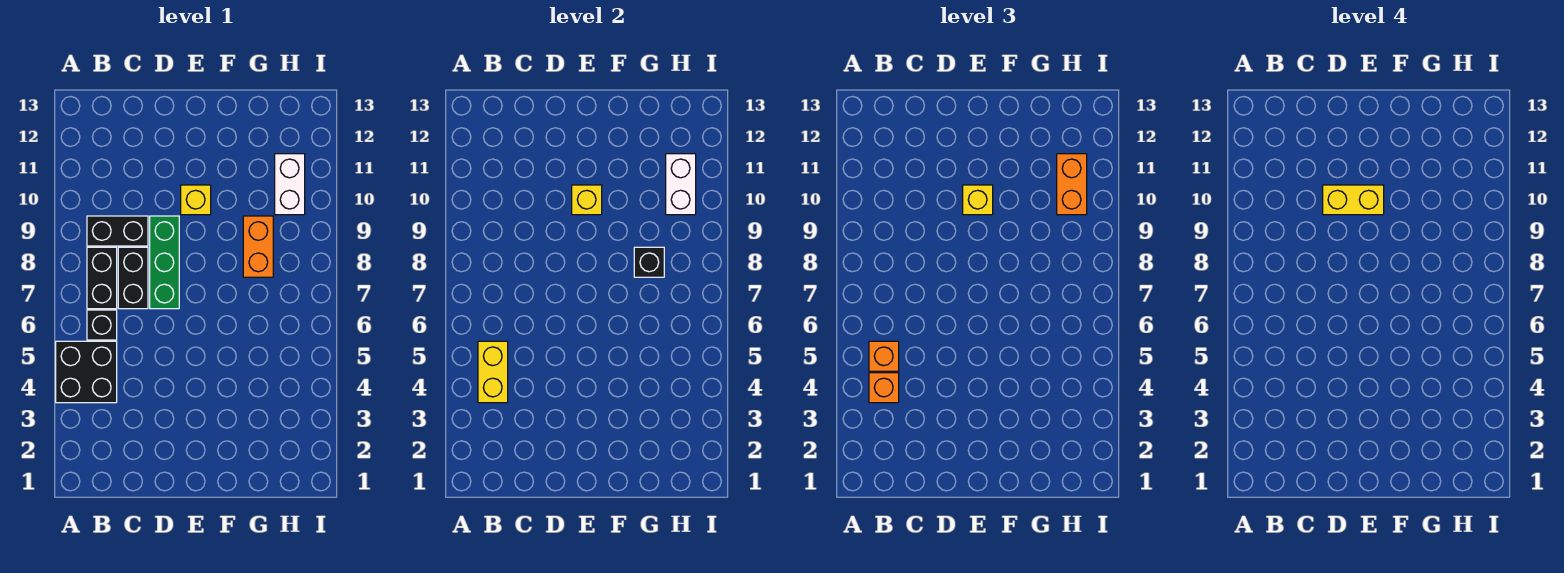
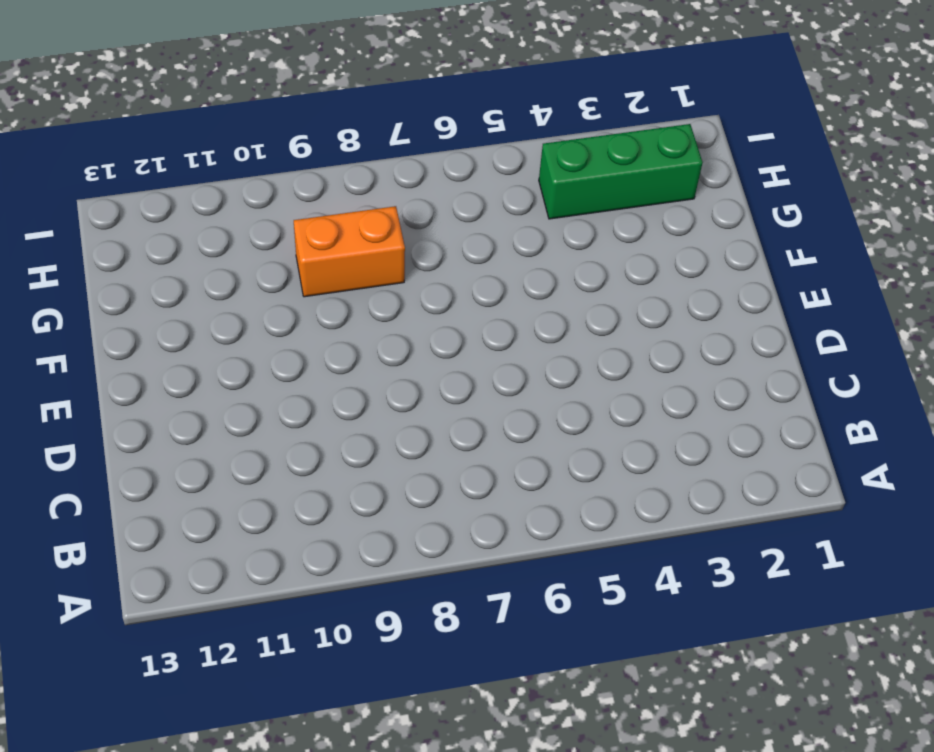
green 1x3 brick [539,124,703,219] -> green 1x3 brick moved to [150,216,179,309]
none -> black 2x2 brick [56,341,117,403]
none -> black 1x1 brick [87,310,117,340]
none -> black 1x2 brick [87,247,117,309]

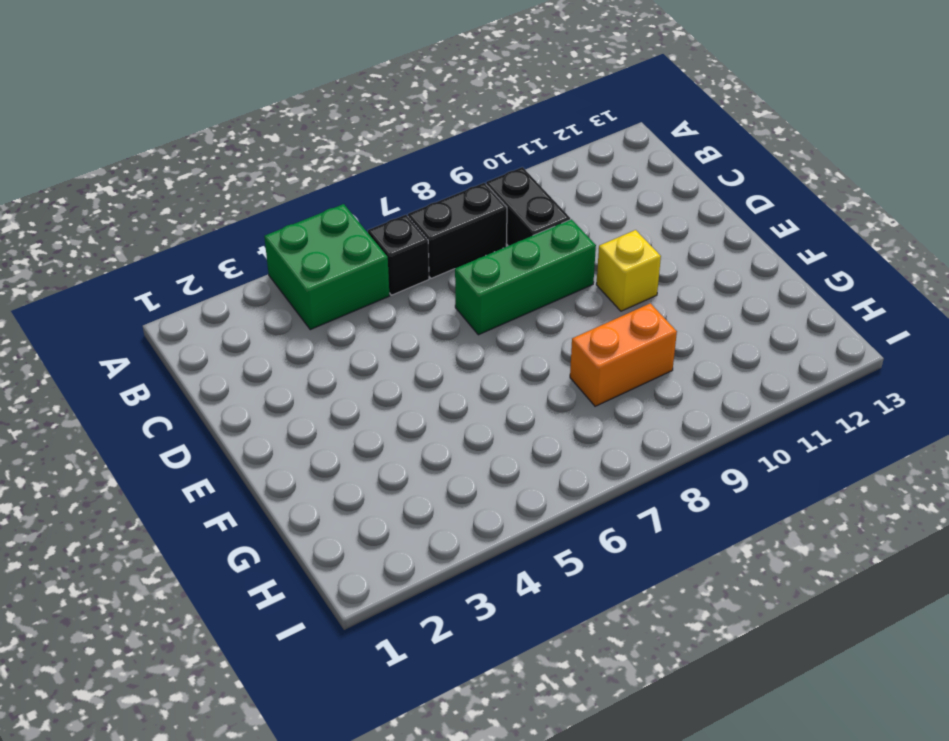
green 2x2 brick [264,204,389,330] -> black 2x2 brick [56,341,117,403]
none -> black 1x2 brick [118,247,148,309]
none -> white 1x2 brick [275,154,305,215]
none -> yellow 1x2 brick [478,341,508,403]

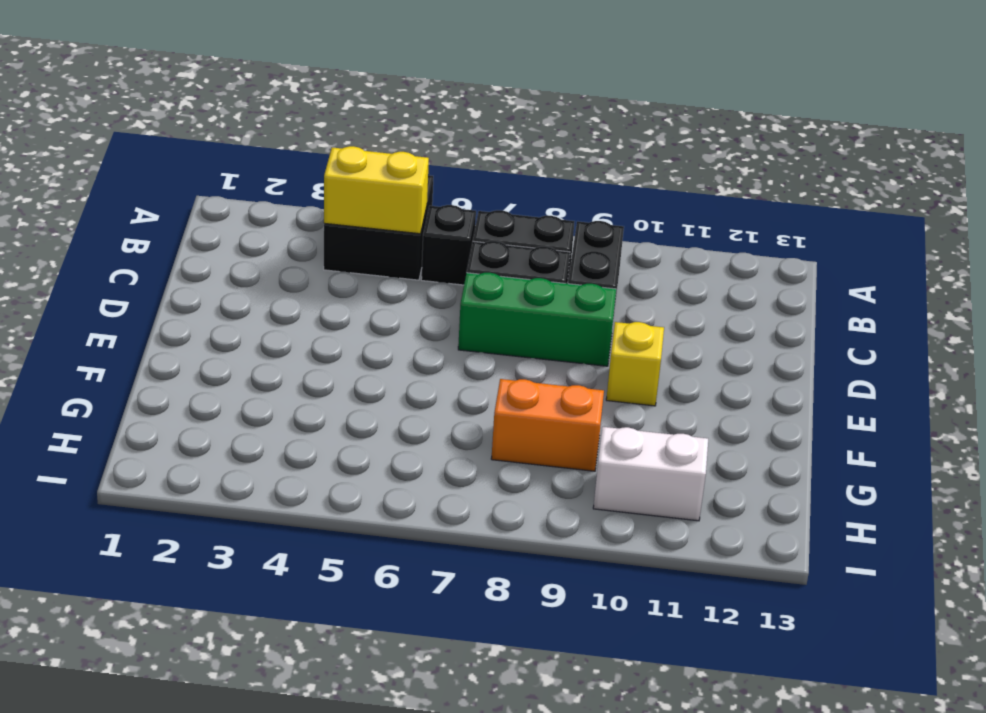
none -> yellow 1x1 brick [572,185,602,215]
none -> black 1x1 brick [634,247,664,277]
none -> white 1x2 brick [666,154,696,215]

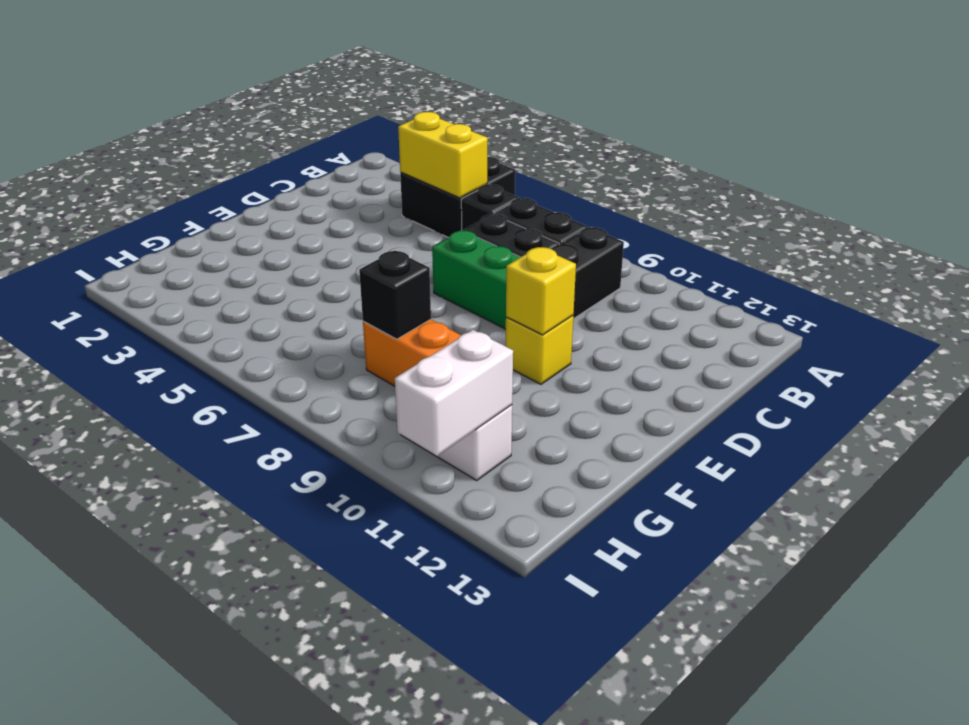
white 1x2 brick [395,330,513,456] -> white 1x2 brick turned to [666,154,696,215]
none -> orange 1x1 brick [869,373,899,403]
none -> orange 1x1 brick [869,341,899,371]
none -> yellow 1x1 brick [963,185,993,215]

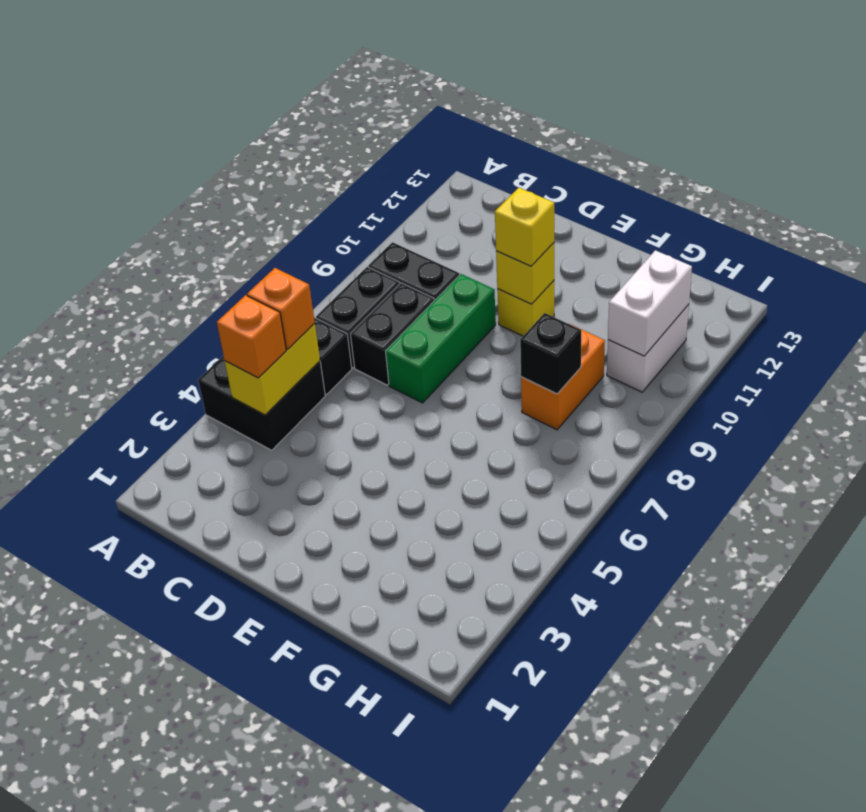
none -> orange 1x2 brick [1057,154,1087,215]
none -> yellow 1x2 brick [1323,185,1384,215]

